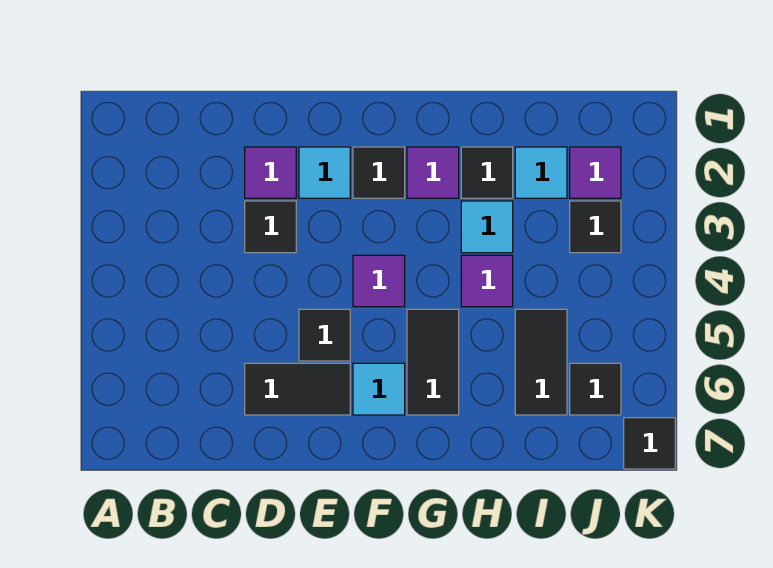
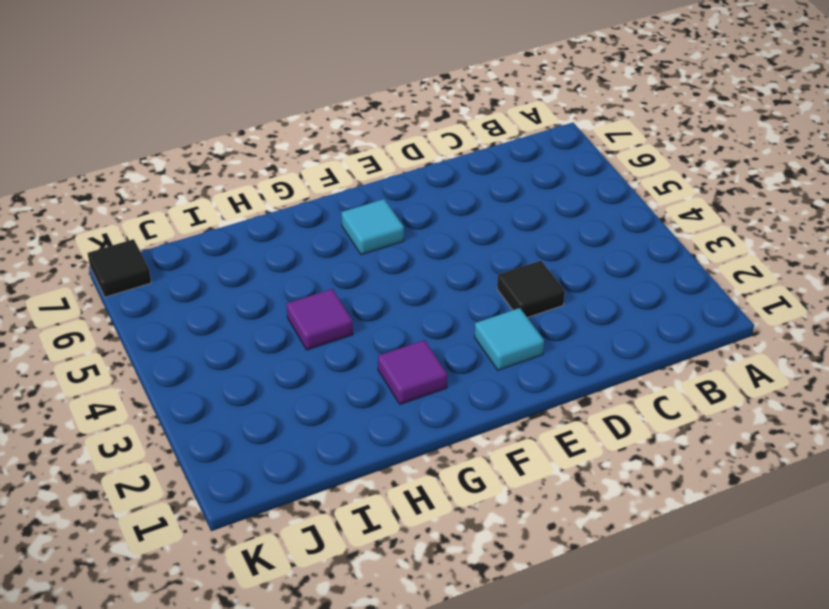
none -> purple 1x1 tile [245,147,296,198]
none -> black 1x2 tile [245,363,350,415]
none -> black 1x1 tile [299,309,350,361]

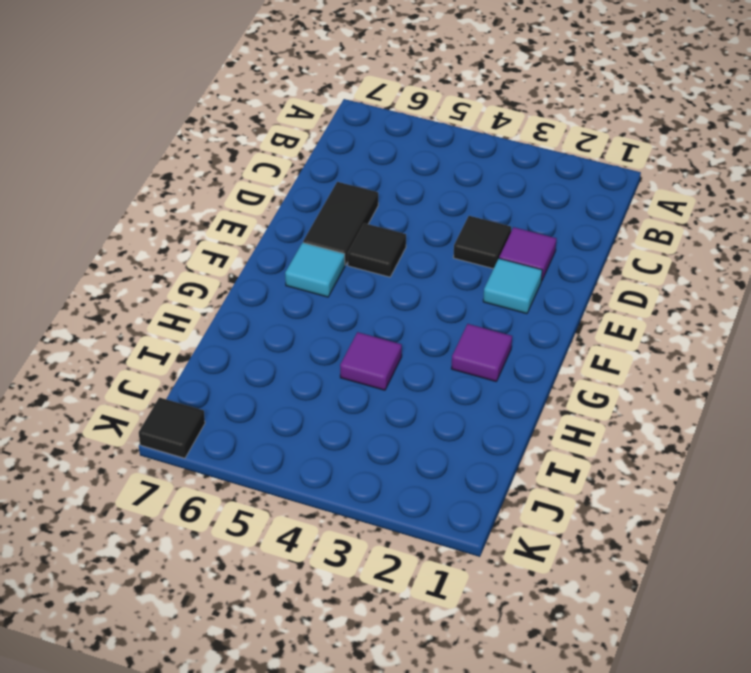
none -> black 1x1 tile [353,147,405,198]
none -> purple 1x1 tile [353,255,405,307]
none -> black 1x2 tile [407,309,459,415]

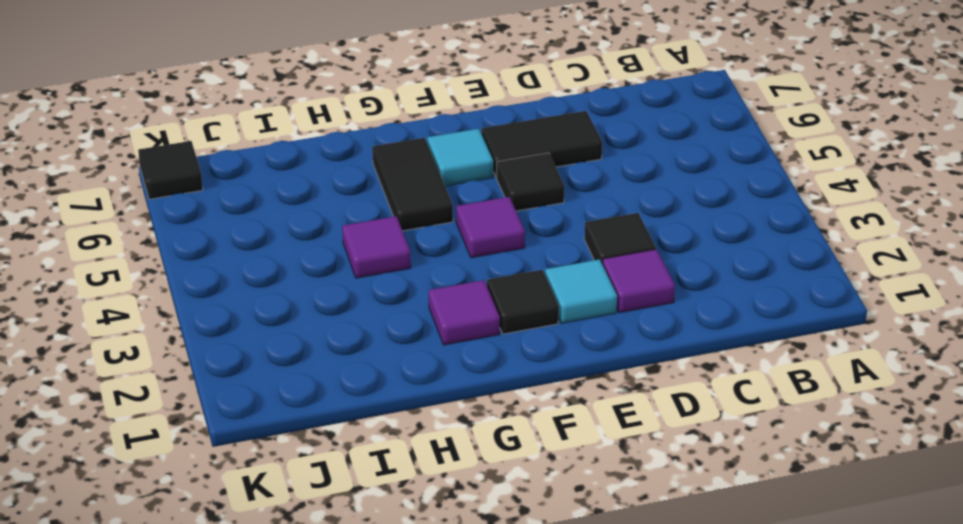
none -> black 1x1 tile [461,147,513,198]
none -> cyan 1x1 tile [461,201,513,253]
none -> cyan 1x1 tile [515,147,567,198]

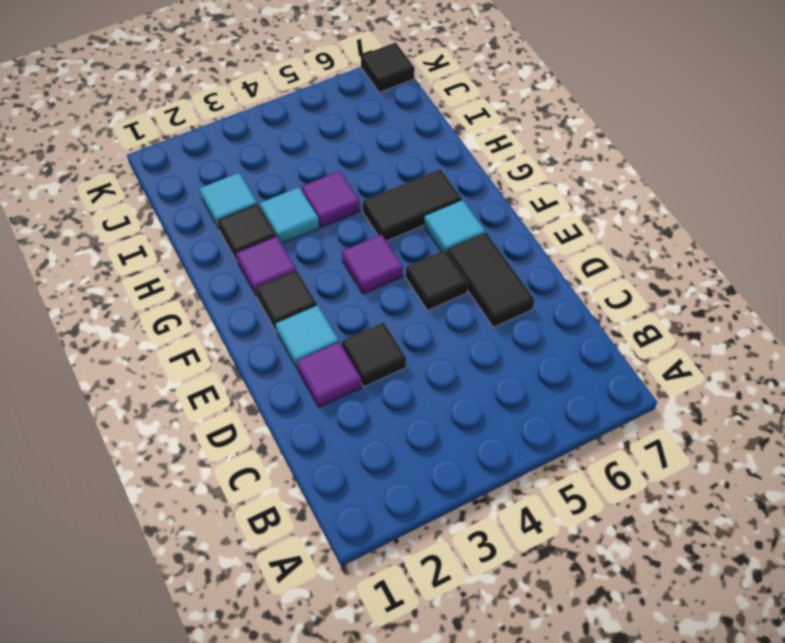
none -> black 1x2 tile [515,309,567,415]
none -> purple 1x1 tile [570,147,621,198]
none -> black 1x1 tile [570,201,621,253]

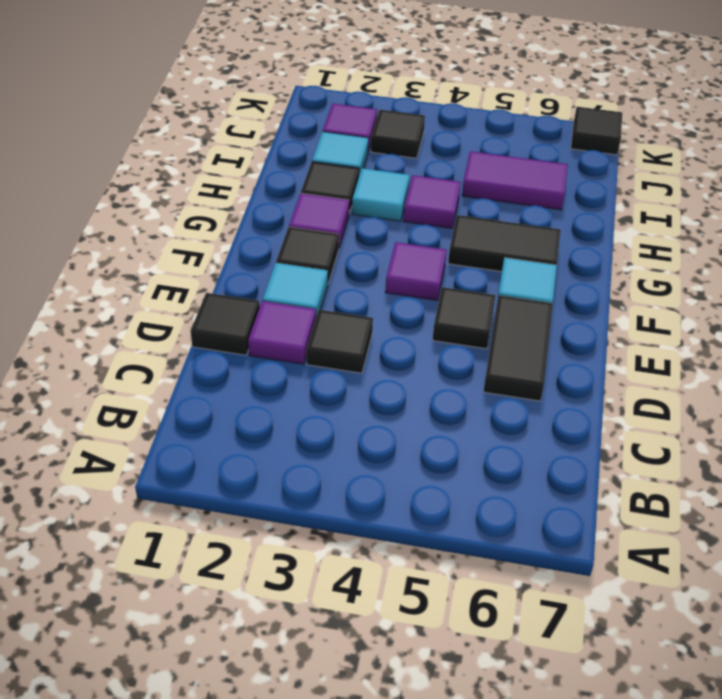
black 1x1 tile [191,293,260,355] -> black 1x1 tile moved to [570,363,621,415]
purple 1x2 tile [462,151,568,210] -> black 1x2 tile [515,309,567,415]

